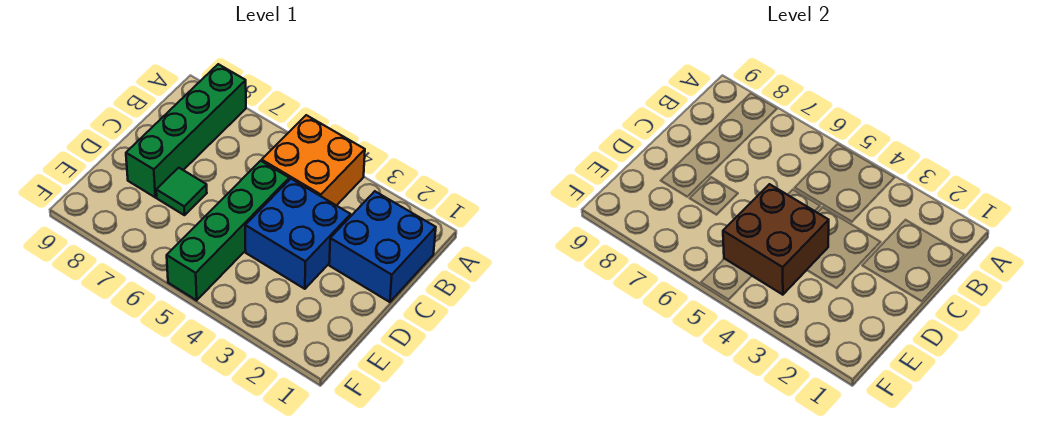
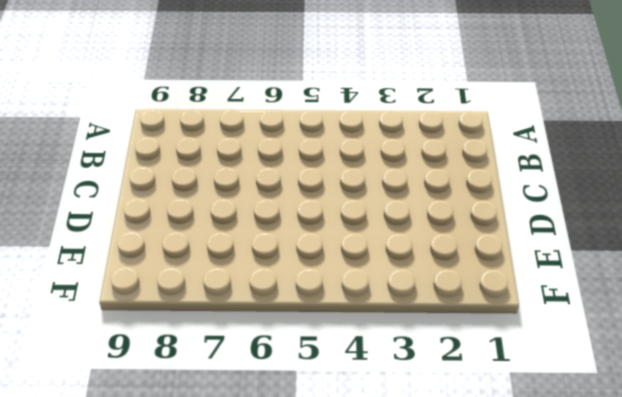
none -> orange 2x2 brick [262,115,365,206]
none -> green 1x4 brick [126,64,246,197]

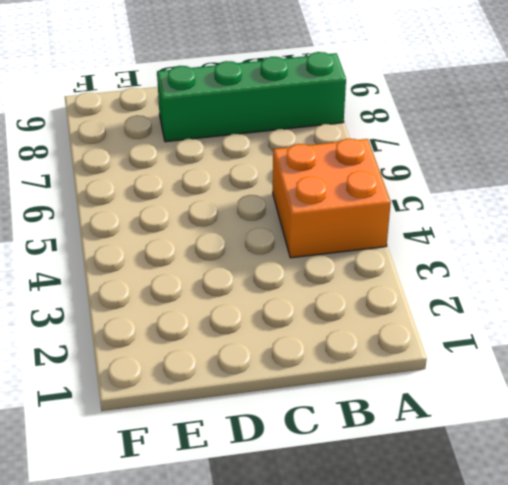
none -> blue 2x2 brick [329,191,436,302]
none -> blue 2x2 brick [245,179,351,289]

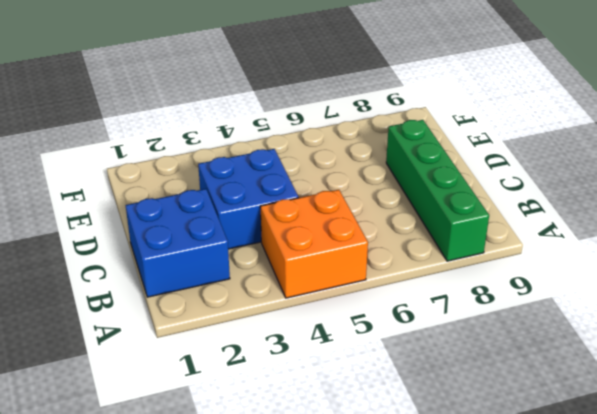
none -> green 1x4 brick [167,161,289,300]
none -> green 1x1 tile [156,168,207,215]

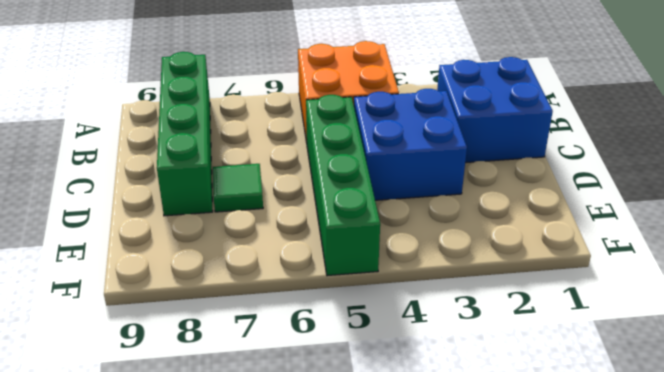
none -> brown 2x2 brick [723,184,829,295]

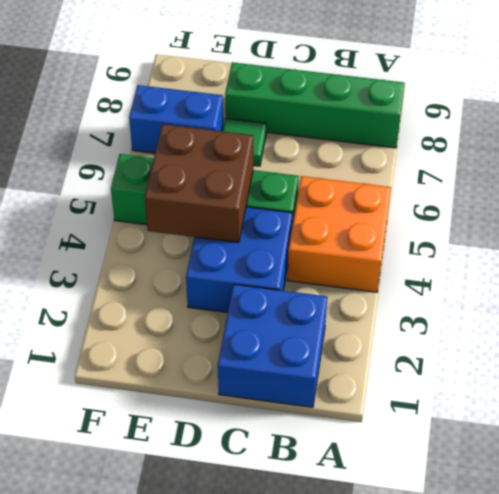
blue 1x2 brick [129,85,223,153] -> none

